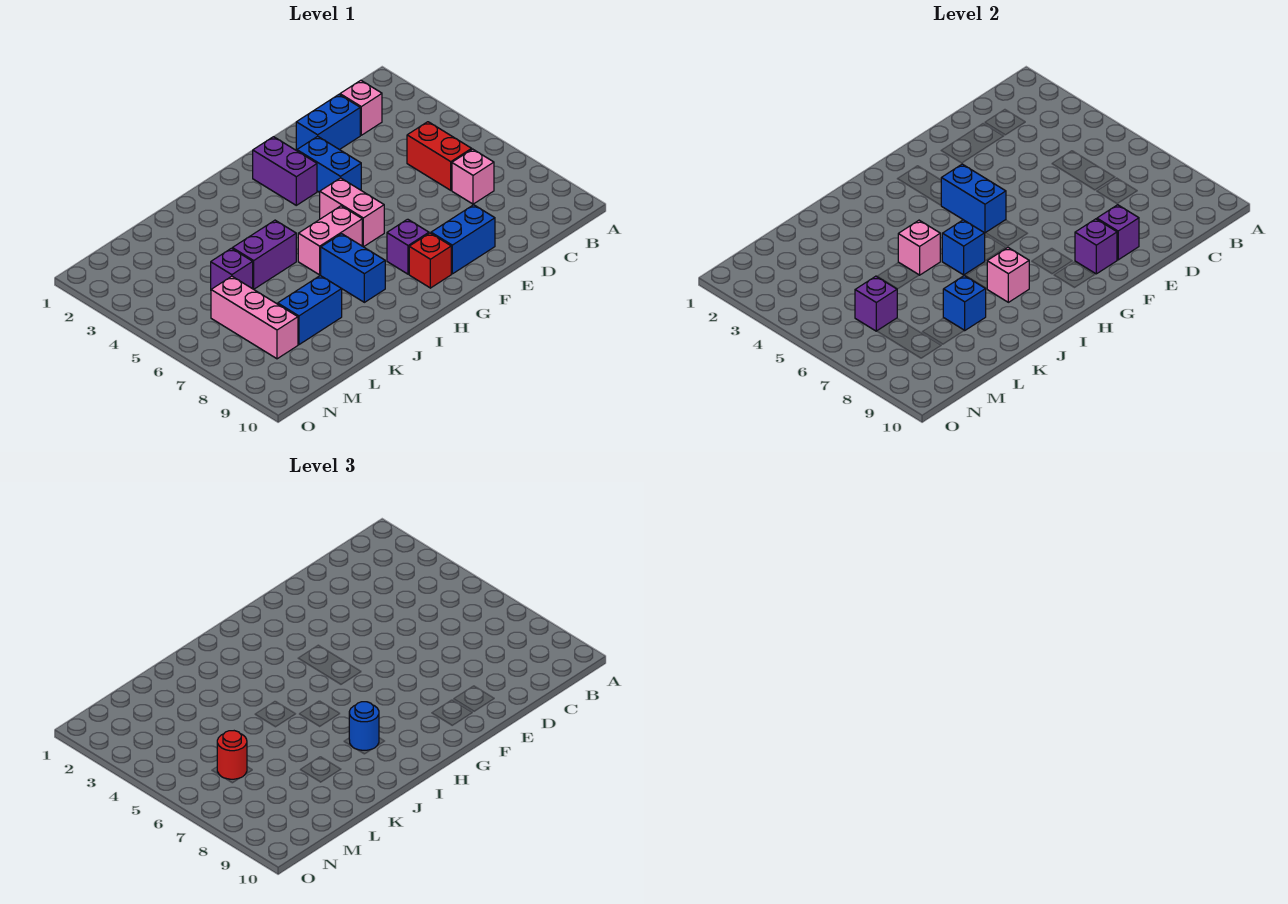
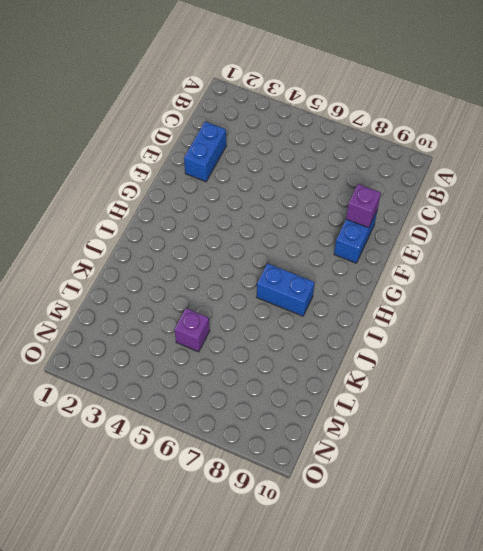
none -> pink 1x1 brick [340,80,382,135]
none -> red 1x2 brick [407,122,472,190]
none -> pink 1x1 brick [452,149,494,204]

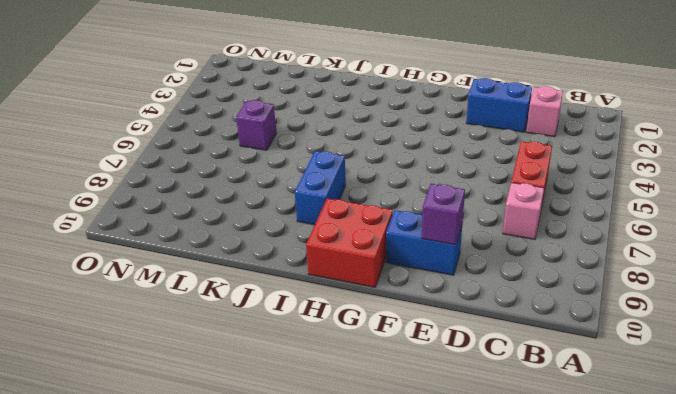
red 2x2 brick [306,199,393,287] -> red 1x1 brick [409,233,451,288]
none -> blue 1x2 brick [297,136,361,192]
none -> purple 1x2 brick [253,137,317,205]
none -> pink 1x2 brick [320,178,384,247]

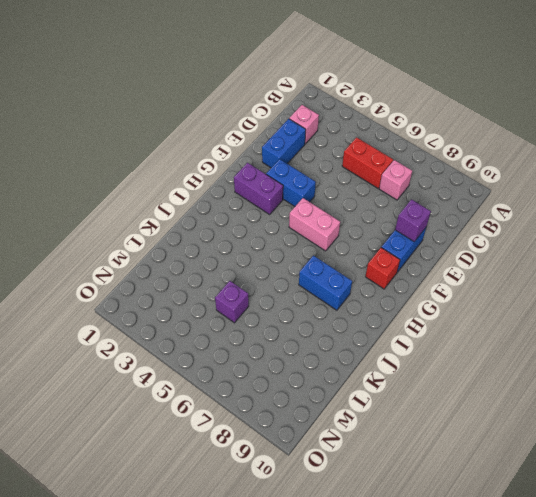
none -> purple 1x1 brick [387,219,429,274]
none -> pink 1x2 brick [298,206,362,275]
none -> purple 1x2 brick [232,220,296,289]

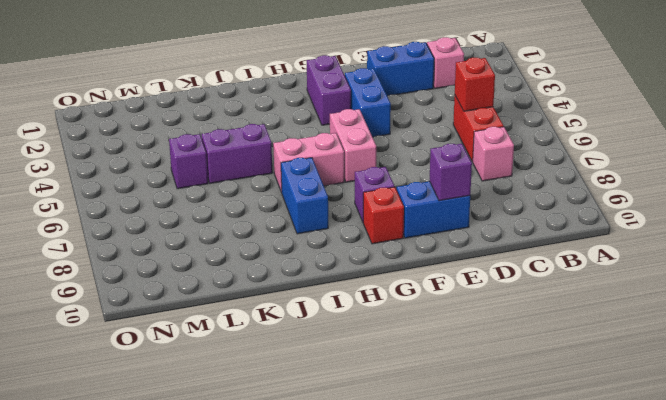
red 1x1 brick [455,58,495,111] -> none
none -> blue 1x2 brick [278,276,342,345]
none -> pink 1x3 brick [211,276,298,359]
none -> purple 1x1 brick [1075,219,1117,274]

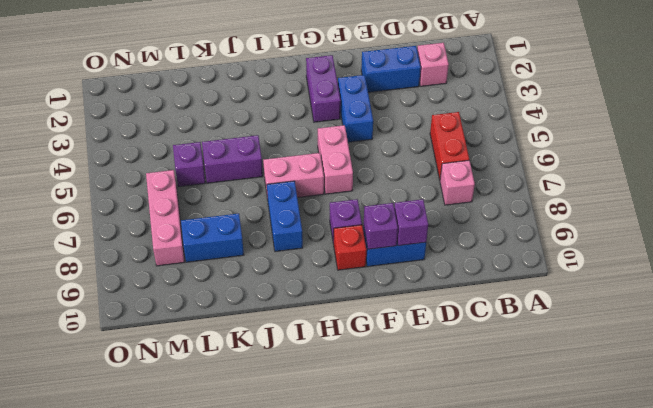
none -> blue 1x2 brick [941,164,1006,233]
none -> blue 1x1 brick [942,220,985,275]
none -> pink 1x1 brick [987,248,1029,302]

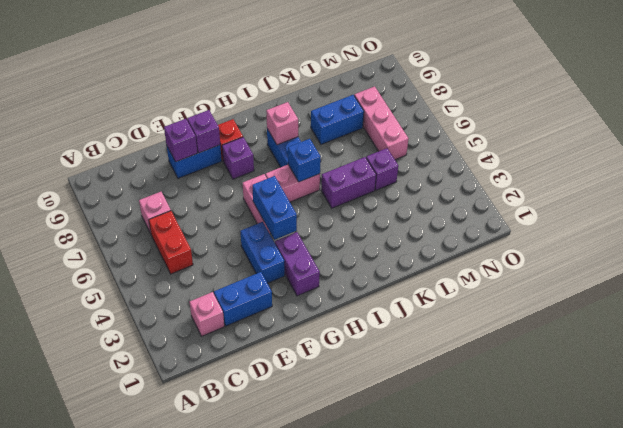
none -> pink 1x1 brick [898,220,940,275]
none -> blue 1x1 brick [943,276,986,331]
none -> purple 1x1 brick [855,276,897,331]

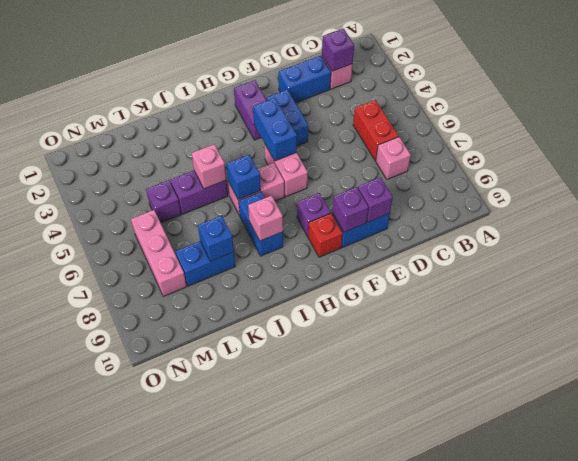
purple 1x1 brick [322,29,354,71] -> purple 1x1 brick moved to [855,276,897,331]
none -> blue 1x1 round brick [349,702,379,750]
none -> red 1x1 round brick [217,731,247,779]

